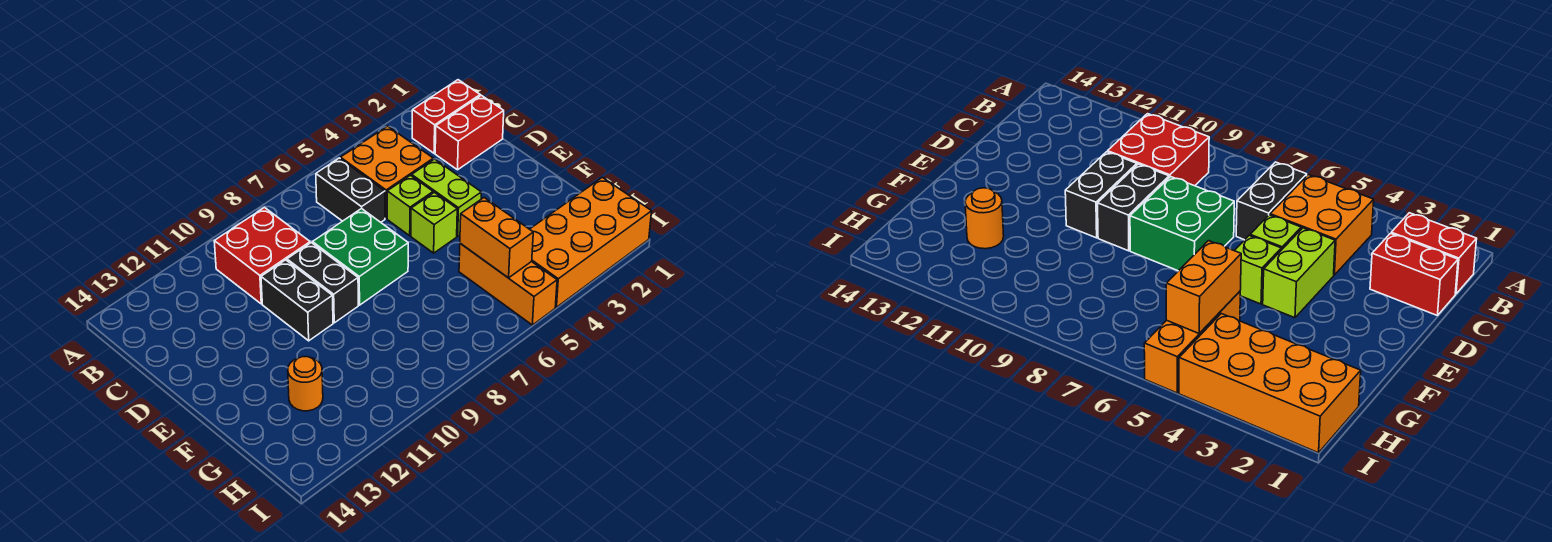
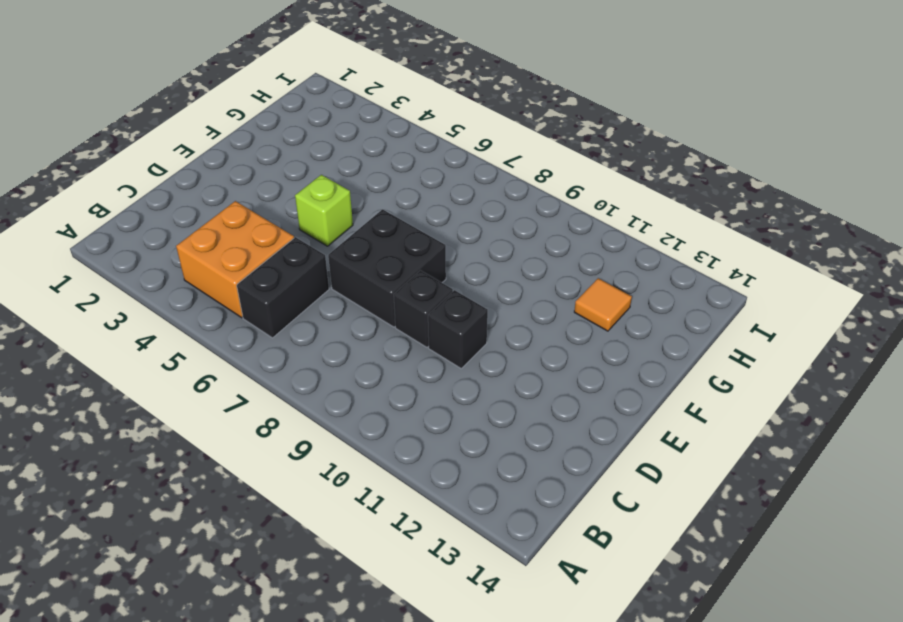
black 2x2 brick [328,209,446,327] -> green 2x2 brick [313,208,408,305]
black 1x1 brick [394,270,453,347] -> black 1x2 brick [287,243,358,323]
black 1x1 brick [428,290,488,368] -> black 1x2 brick [261,260,333,341]
orange 1x1 tile [574,278,632,331] -> orange 1x1 round brick [288,357,323,411]
none -> red 1x2 brick [412,80,480,153]
none -> red 2x2 brick [214,208,310,304]
none -> red 1x2 brick [435,95,504,170]

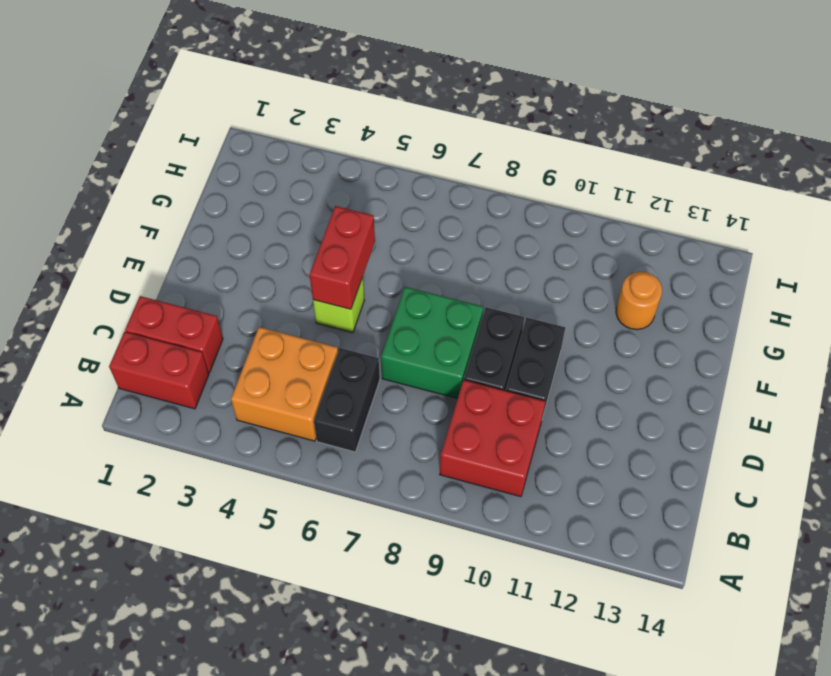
red 1x2 brick [310,206,375,309] -> none
none -> lime 1x2 brick [412,159,481,236]
none -> lime 1x1 brick [387,175,433,236]
none -> orange 1x3 brick [459,243,557,325]

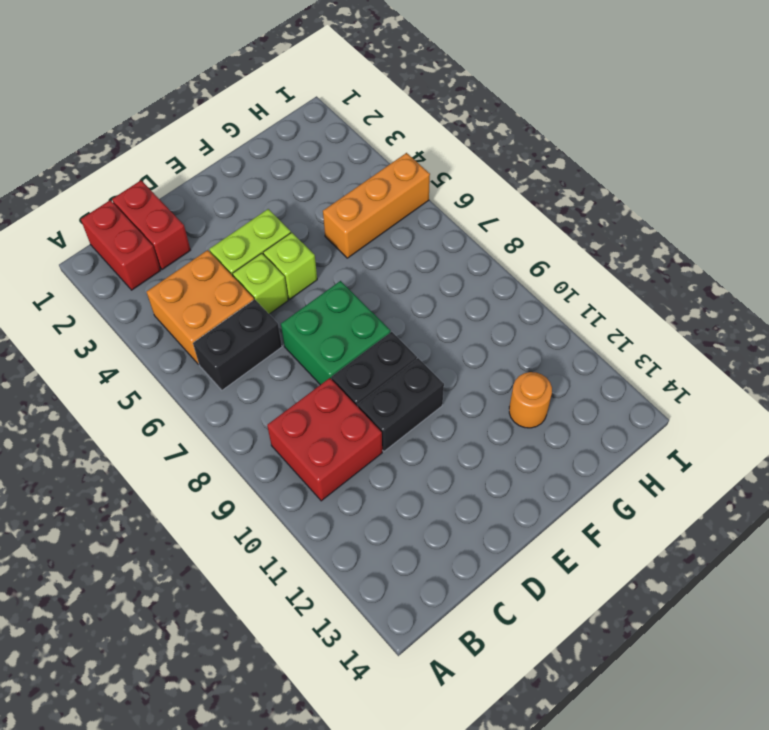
none -> orange 2x4 brick [530,177,652,307]
none -> orange 1x2 brick [460,198,533,278]

